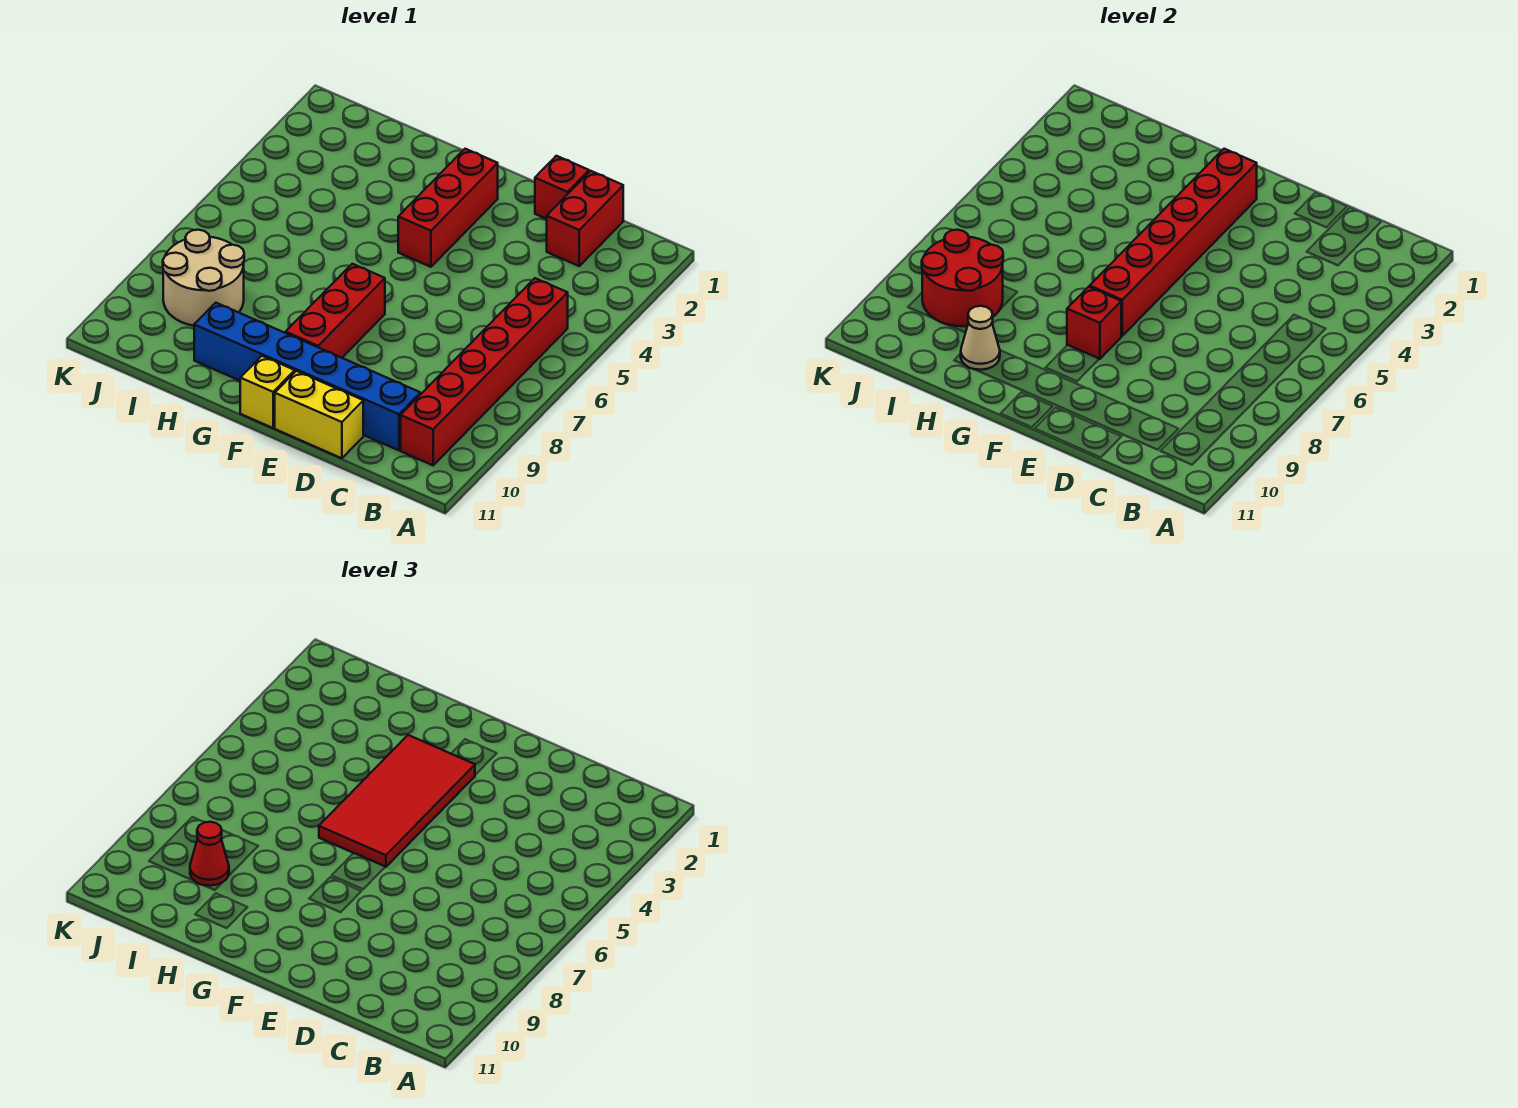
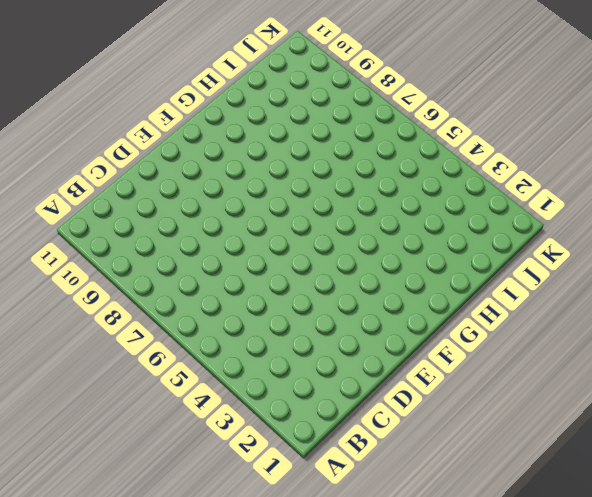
none -> red 1x6 brick [401,278,568,465]
none -> red 1x2 brick [547,171,623,266]
none -> blue 1x6 brick [194,303,420,450]

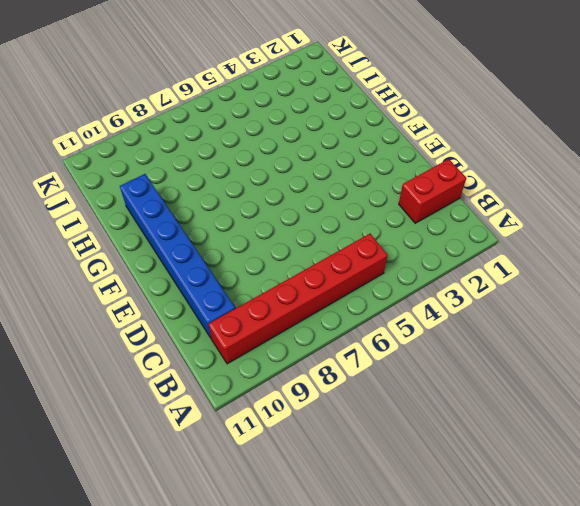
none -> red 1x1 brick [535,156,589,219]
none -> yellow 1x2 brick [275,371,363,458]
none -> red 1x3 brick [398,149,498,267]

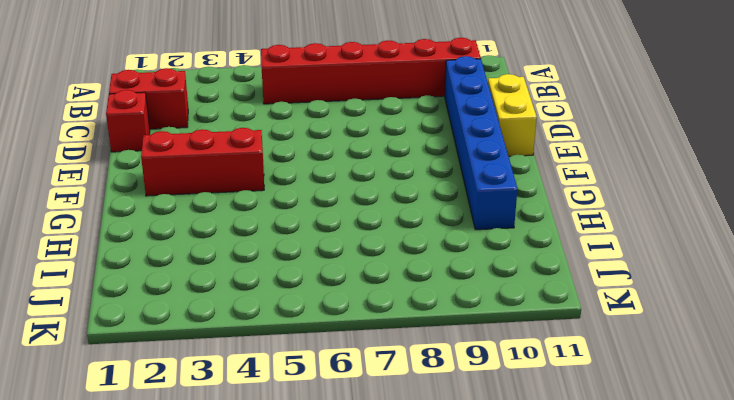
none -> red 1x3 brick [286,264,385,358]
none -> yellow 1x1 brick [240,356,295,428]
none -> tan 2x2 round brick [163,230,244,326]

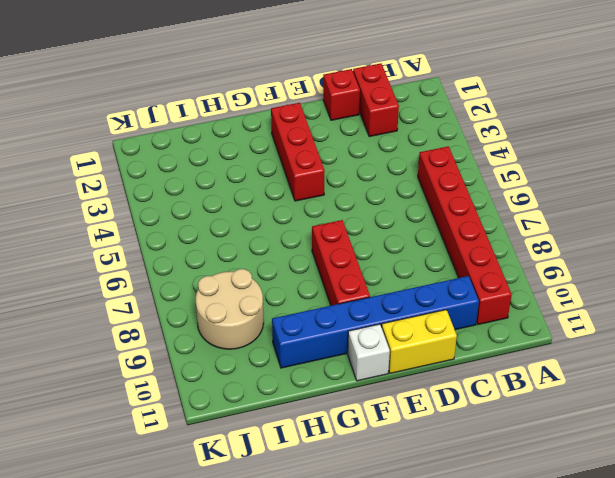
white 1x1 brick [348,324,390,381] -> yellow 1x1 brick [240,356,295,428]
none -> red 1x6 brick [1090,149,1257,336]
none -> red 1x1 brick [1067,287,1121,359]
none -> tan 1x1 cone [961,306,1000,370]

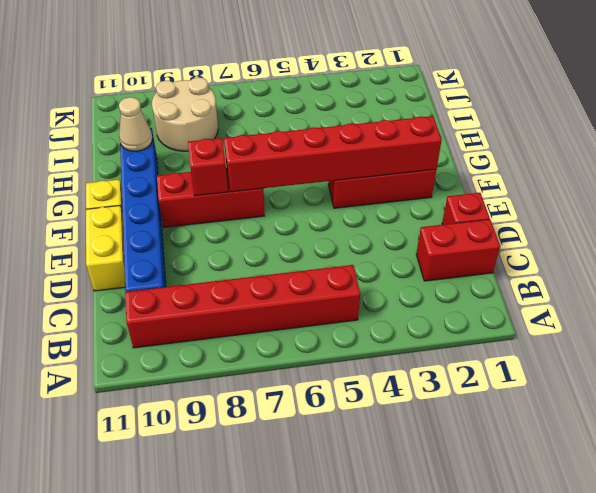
none -> red 2x2 round brick [922,230,1003,326]
none -> red 2x4 tile [319,735,475,867]
none -> red 1x1 cone [190,822,229,886]

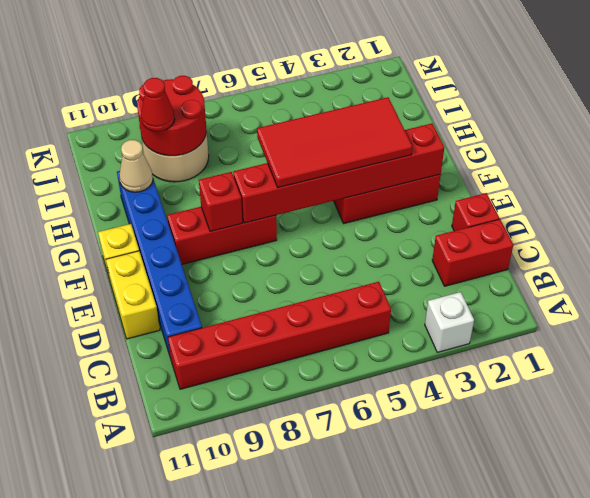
white 1x1 brick [425,292,474,352] -> none

